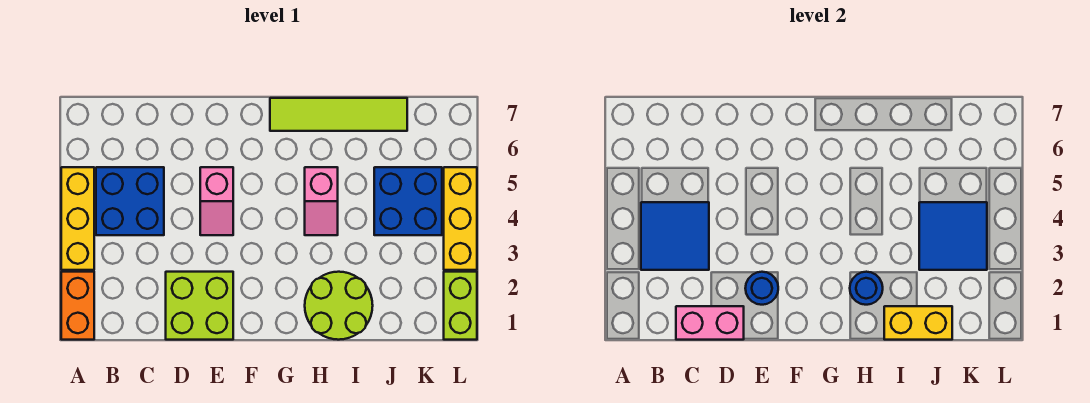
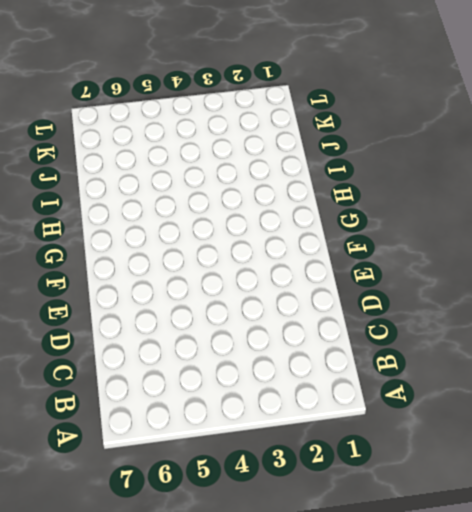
none -> orange 1x2 brick [61,272,94,340]
none -> yellow 1x3 brick [61,167,94,270]
none -> blue 2x2 brick [96,167,164,235]

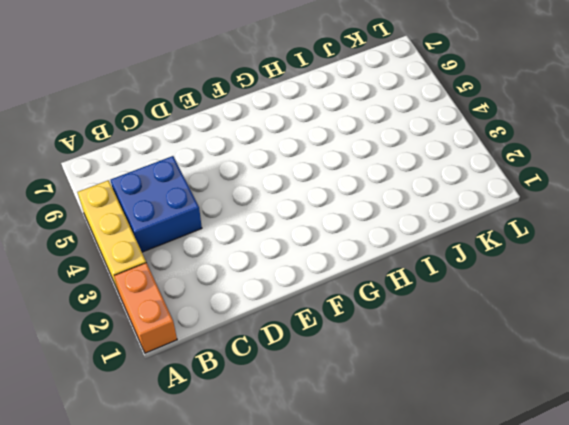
none -> lime 2x2 brick [166,272,233,340]
none -> pink 1x2 slope [200,167,233,235]
none -> lime 1x4 tile [270,98,407,131]

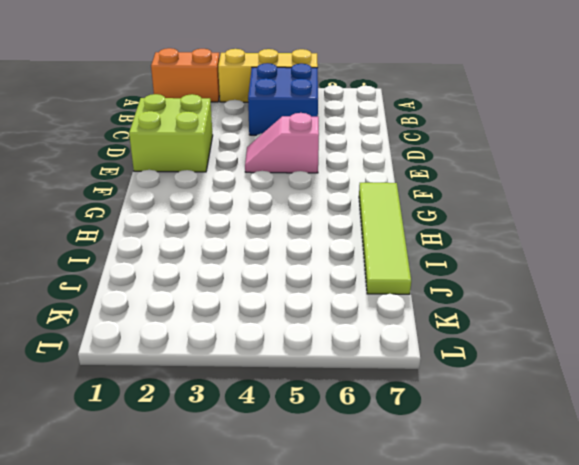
none -> lime 2x2 round brick [305,272,373,340]
none -> pink 1x2 slope [305,167,338,235]
none -> blue 2x2 brick [374,167,442,235]

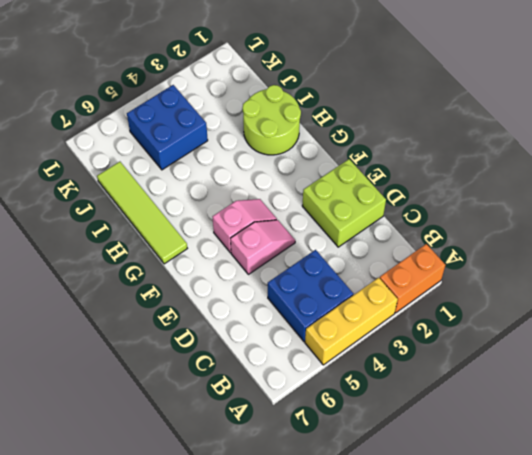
pink 1x2 slope [213,199,277,253] -> pink 1x2 slope moved to [305,167,338,235]
none -> lime 1x2 brick [444,272,477,340]
none -> yellow 1x3 brick [444,167,477,270]
none -> blue 2x2 tile [641,202,709,270]

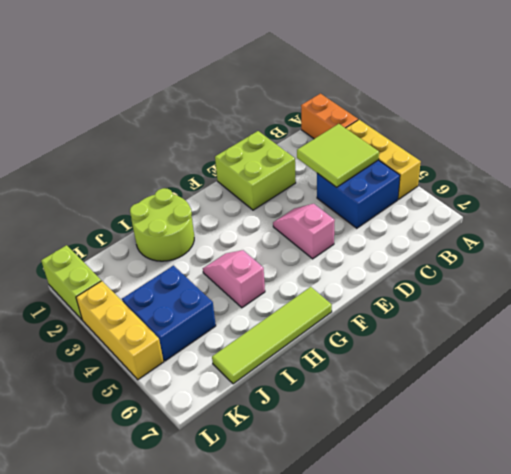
lime 2x2 tile [297,124,379,187] -> blue 2x2 tile [641,202,709,270]
none -> pink 1x2 brick [676,306,744,340]
none -> blue 1x1 round brick [745,272,778,305]
none -> blue 1x1 round brick [850,272,883,305]

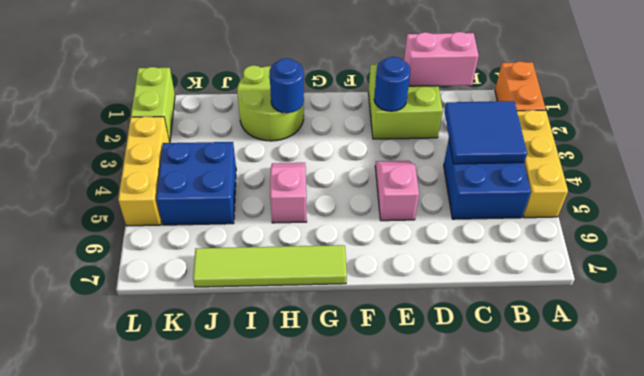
none -> yellow 1x2 brick [884,306,952,340]
none -> blue 2x2 tile [919,202,987,270]

